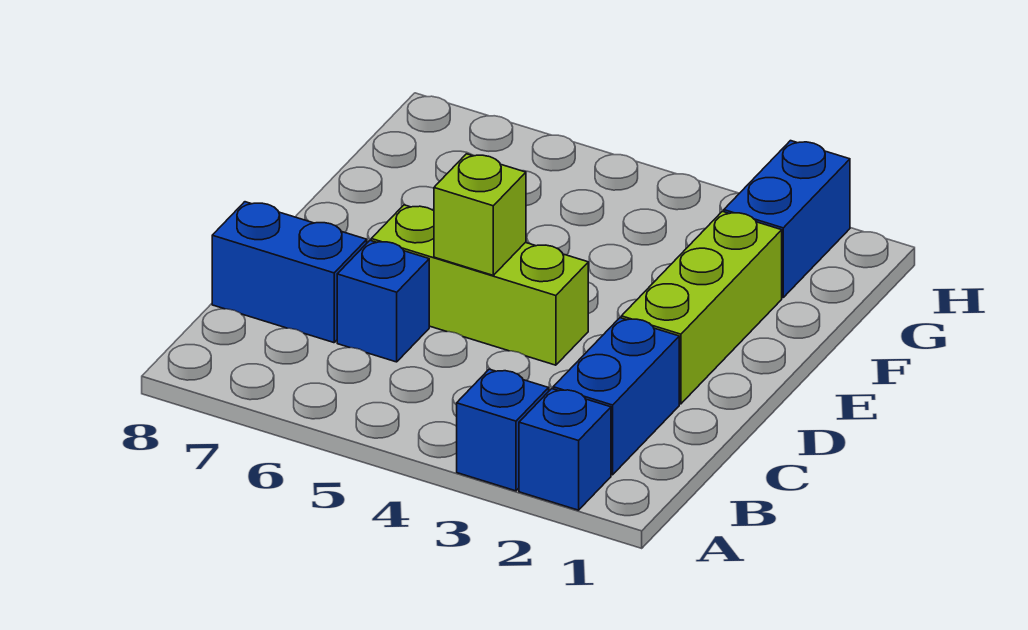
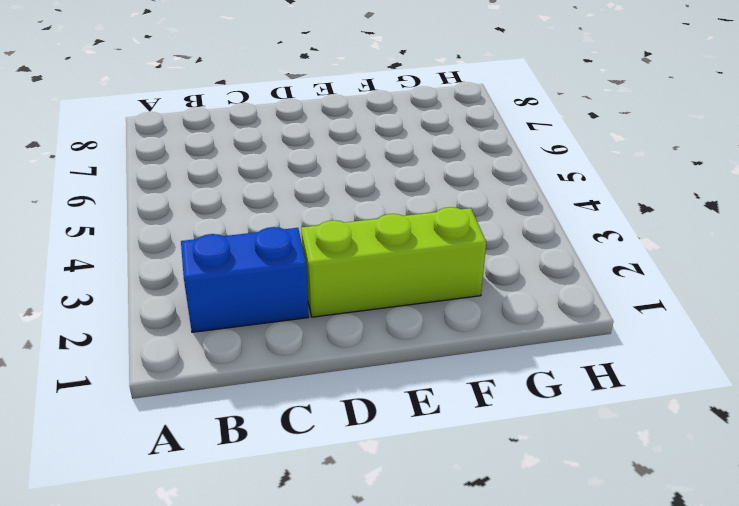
none -> blue 1x1 brick [519,389,611,510]
none -> blue 1x1 brick [457,369,549,491]

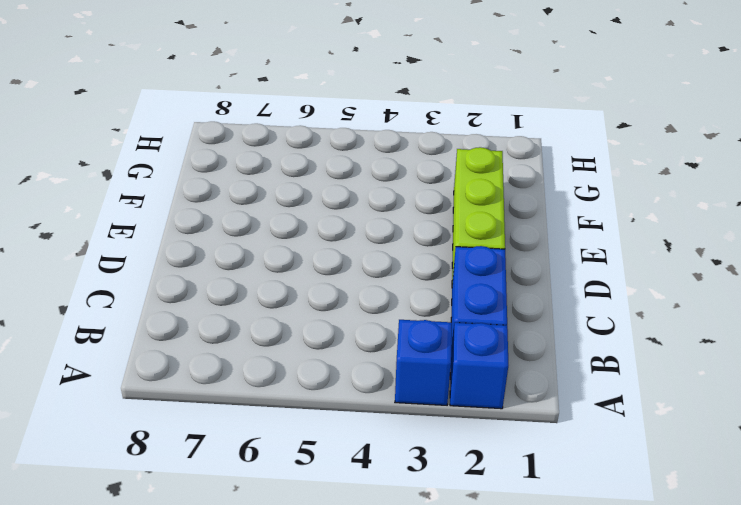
none -> blue 1x1 brick [337,240,429,362]
none -> blue 1x2 brick [212,202,367,343]

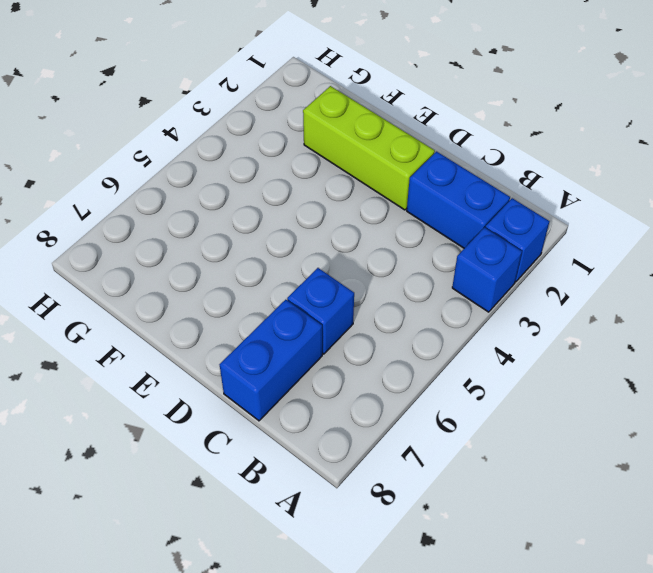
none -> lime 1x3 brick [371,205,588,365]
none -> blue 1x2 brick [724,141,850,297]

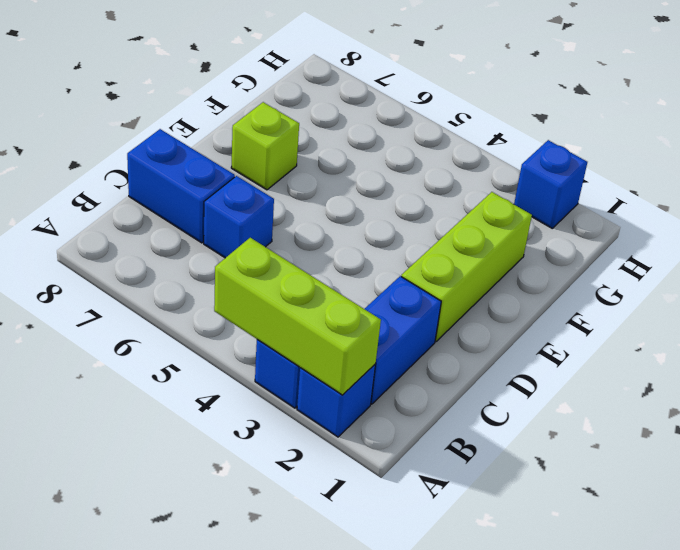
lime 1x3 brick [214,238,381,395] -> lime 1x3 brick moved to [371,205,588,365]
lime 1x1 brick [231,102,299,190] -> lime 1x1 brick moved to [434,154,526,275]
blue 1x1 brick [514,140,587,228] -> blue 1x2 brick [724,141,850,297]

